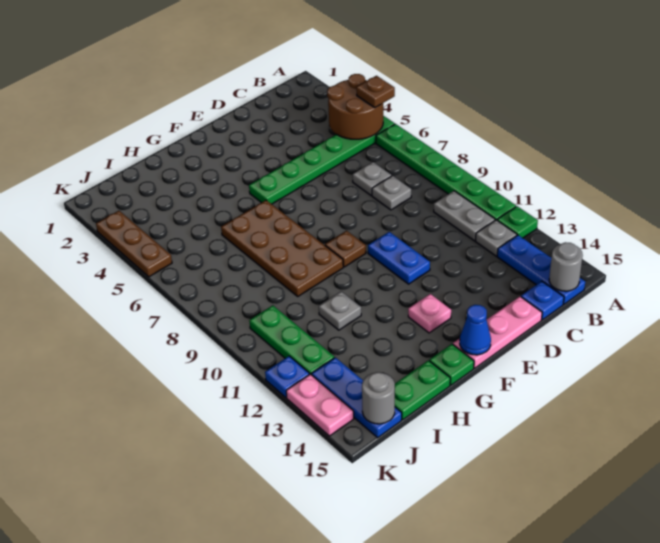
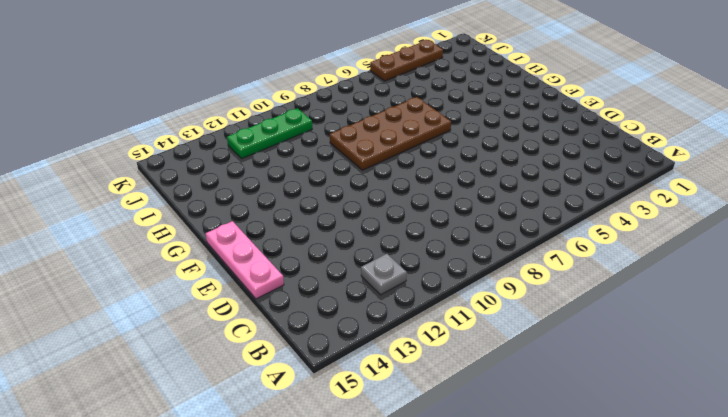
none -> green 1x6 plate [249,116,395,204]
none -> green 1x6 plate [376,124,516,220]
none -> green 1x1 plate [497,206,538,238]

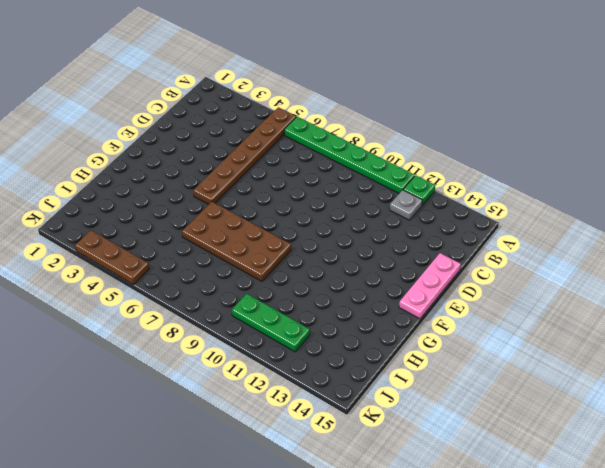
brown 1x6 plate [193,107,296,204] -> green 1x6 plate [249,116,395,204]
none -> grey 1x2 plate [434,191,495,241]
none -> blue 1x3 plate [497,235,585,304]
none -> grey 1x1 plate [353,162,392,195]

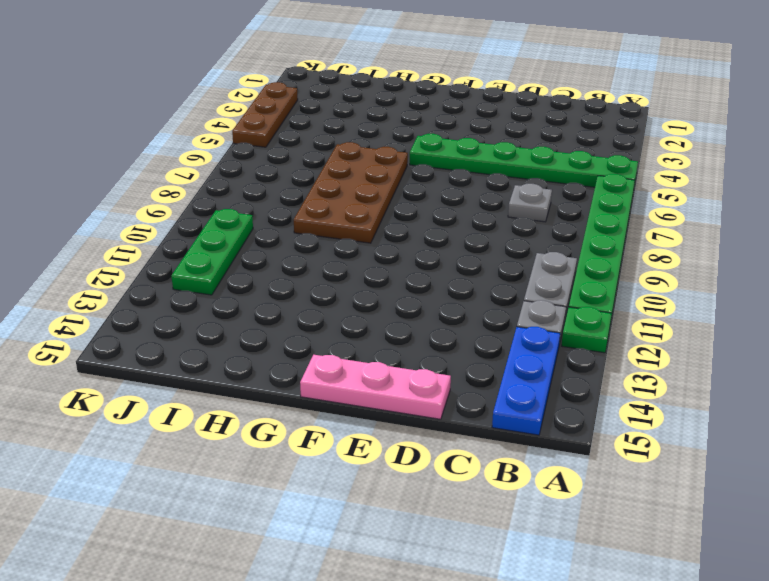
none -> grey 1x1 plate [372,176,411,210]
none -> blue 1x1 plate [521,281,564,320]
none -> blue 1x2 plate [368,232,430,284]

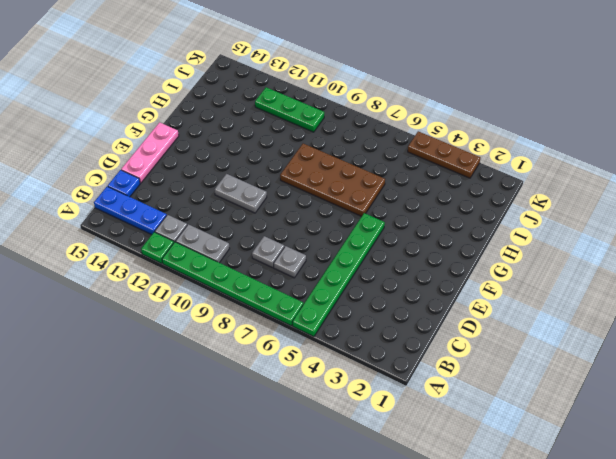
grey 1x2 plate [215,174,267,213] -> blue 1x2 plate [368,232,430,284]
none -> brown 1x1 plate [325,231,366,267]
none -> pink 1x1 plate [408,294,451,333]
none -> green 1x1 plate [429,344,474,385]

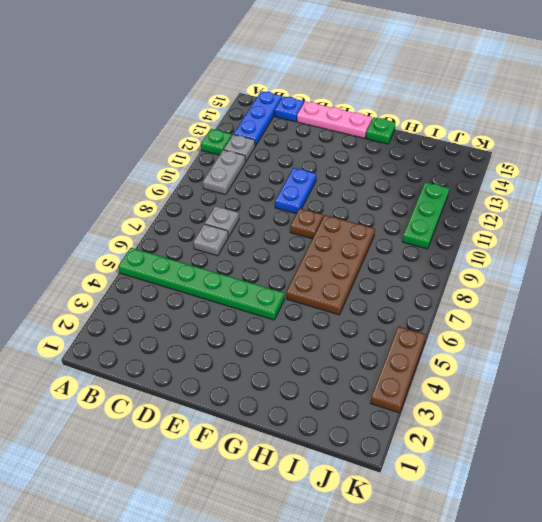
none -> green 1x6 plate [376,124,516,220]
none -> pink 1x1 plate [408,294,451,333]
none -> grey 1x1 plate [319,291,361,330]

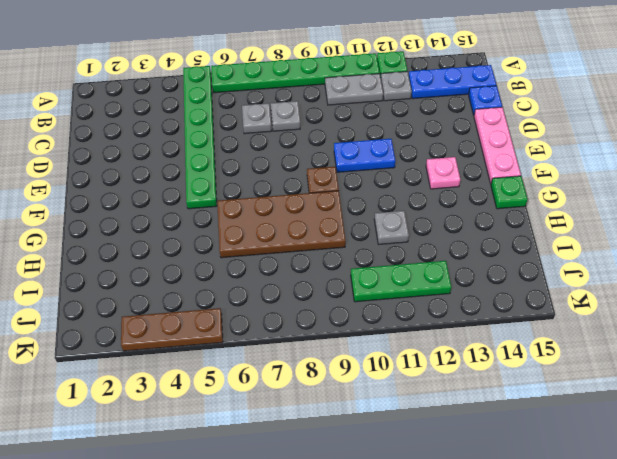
none -> green 1x2 plate [395,360,450,420]
none -> blue 1x3 plate [312,357,402,438]
none -> blue 1x1 plate [265,356,309,397]

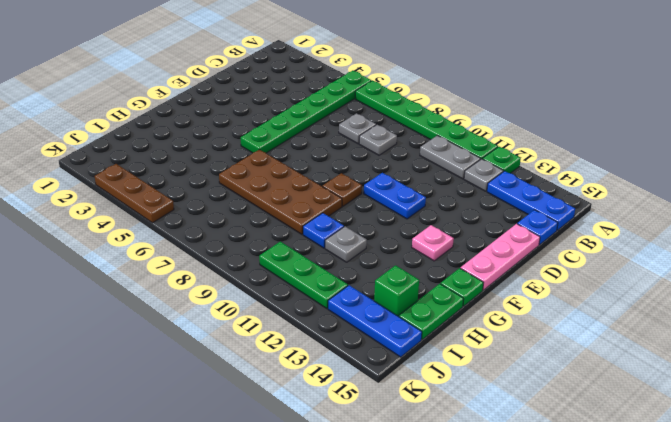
blue 1x1 plate [303,213,344,248] -> blue 1x1 plate moved to [265,356,309,397]
green 1x1 brick [374,265,419,317] -> none
none -> pink 1x2 plate [286,374,354,436]
none -> brown 2x2 round brick [327,74,383,139]
none -> grey 1x1 round brick [549,242,583,291]

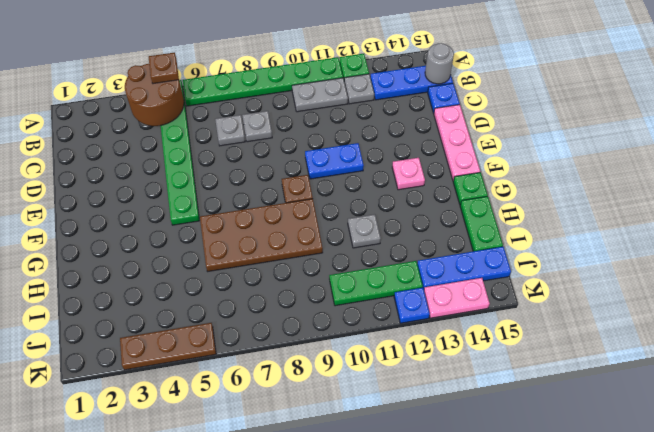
none -> blue 1x1 cone [460,305,491,355]
none -> grey 1x1 round brick [362,372,395,424]

